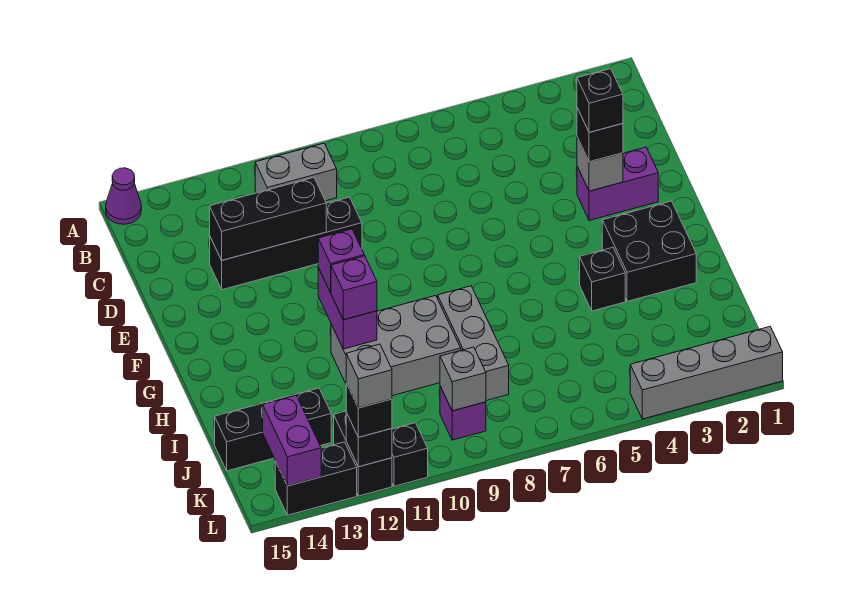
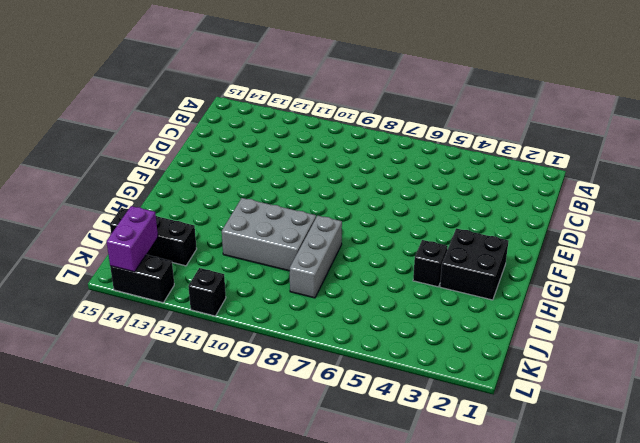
none -> purple 1x1 cone [106,168,141,224]
none -> grey 1x2 brick [255,143,337,201]
none -> black 1x4 brick [210,197,362,290]

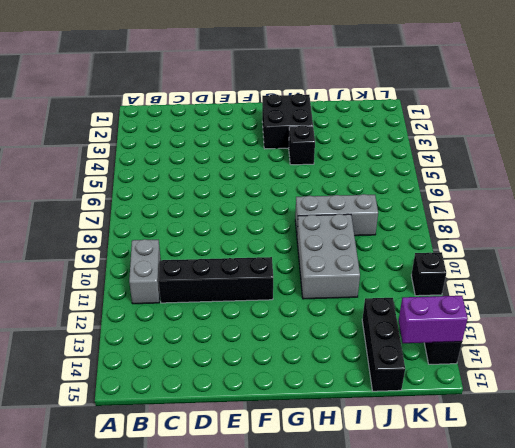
black 1x4 brick [158,257,273,303] -> black 1x4 brick turned to [210,197,362,290]
none -> purple 1x1 cone [106,168,141,224]
none -> purple 1x2 brick [577,147,658,221]
none -> purple 1x1 brick [440,386,486,440]

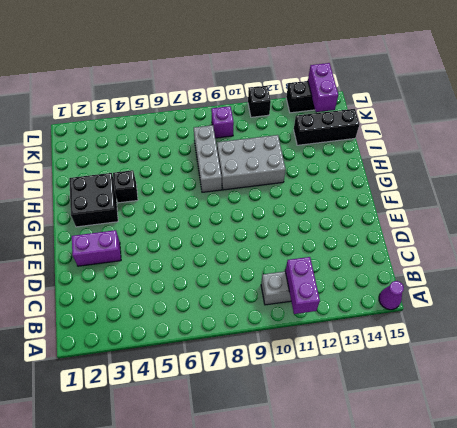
purple 1x2 brick [285,257,320,314] -> purple 1x2 brick moved to [318,268,377,349]
none -> black 1x4 brick [210,197,362,290]
none -> black 1x2 brick [334,411,392,496]
none -> grey 1x4 brick [630,327,783,419]

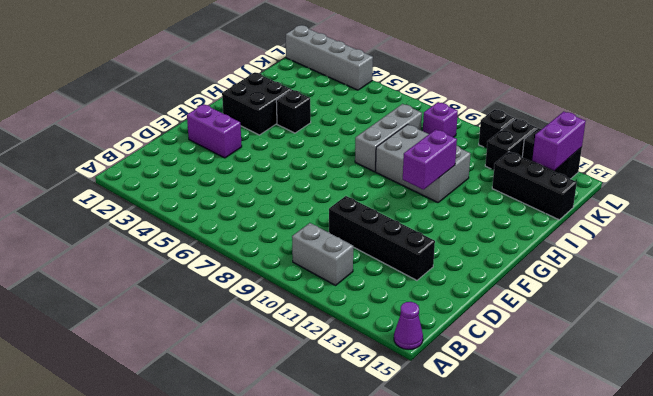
none -> black 1x3 brick [210,178,326,260]
none -> grey 1x1 brick [577,137,623,191]
none -> grey 1x1 brick [440,347,486,411]

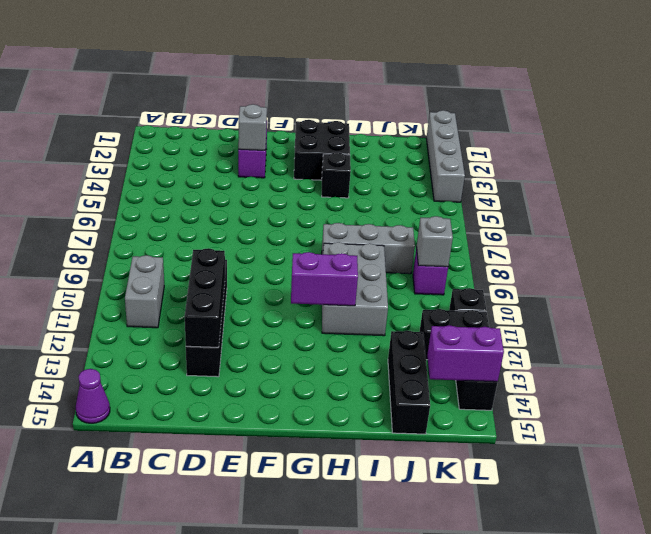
none -> black 1x1 brick [346,413,392,467]
none -> black 1x1 brick [577,108,623,162]
none -> purple 1x1 brick [318,229,364,292]

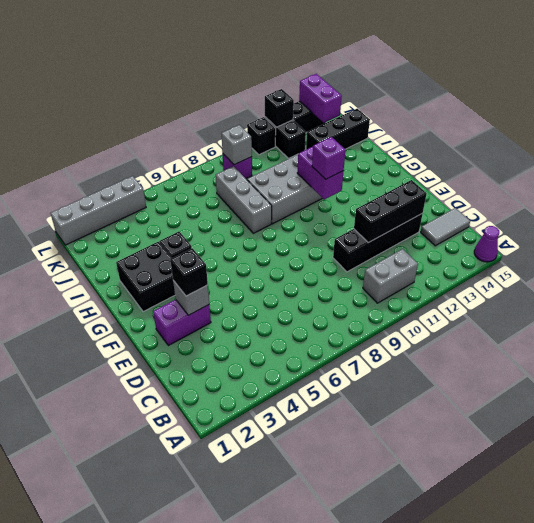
grey 1x2 tile [421,208,470,246] -> none
none -> purple 1x1 brick [331,256,377,320]
none -> black 1x1 brick [346,383,392,437]
none -> black 1x1 brick [577,69,623,132]

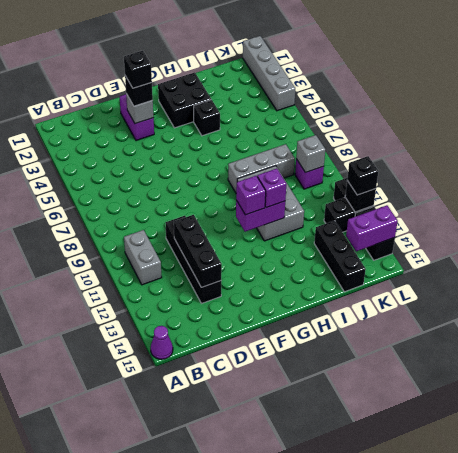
none -> grey 1x1 brick [346,344,392,408]

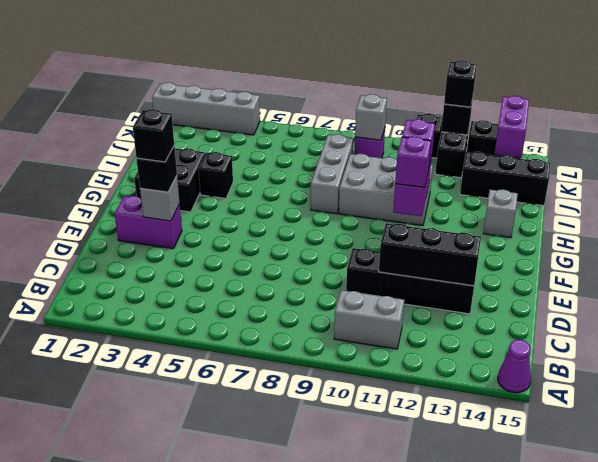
grey 1x1 brick [483,189,518,238] -> grey 1x1 brick moved to [346,344,392,408]

